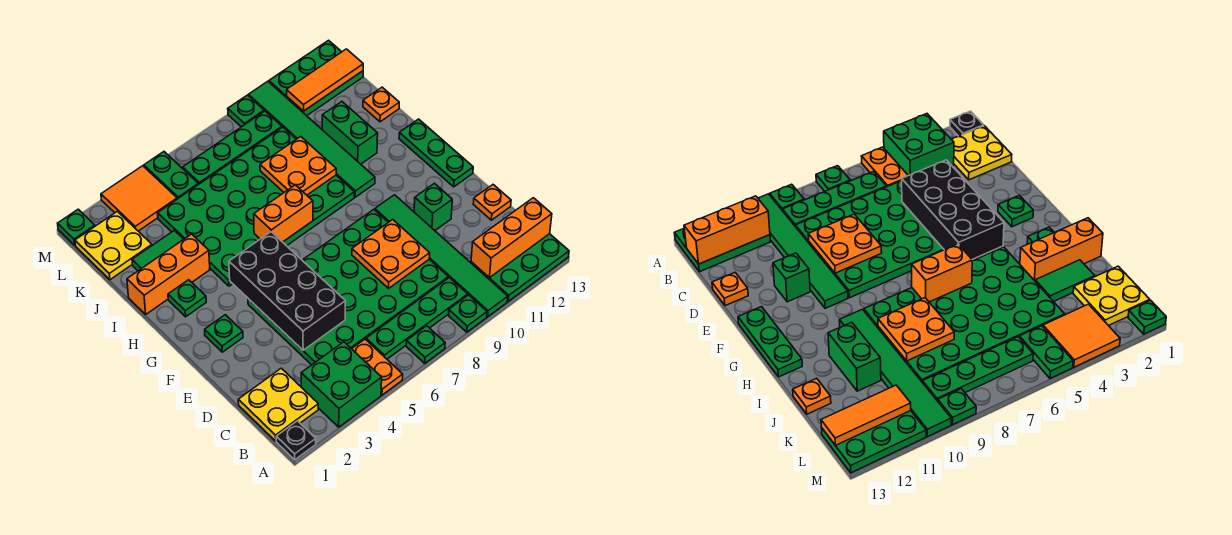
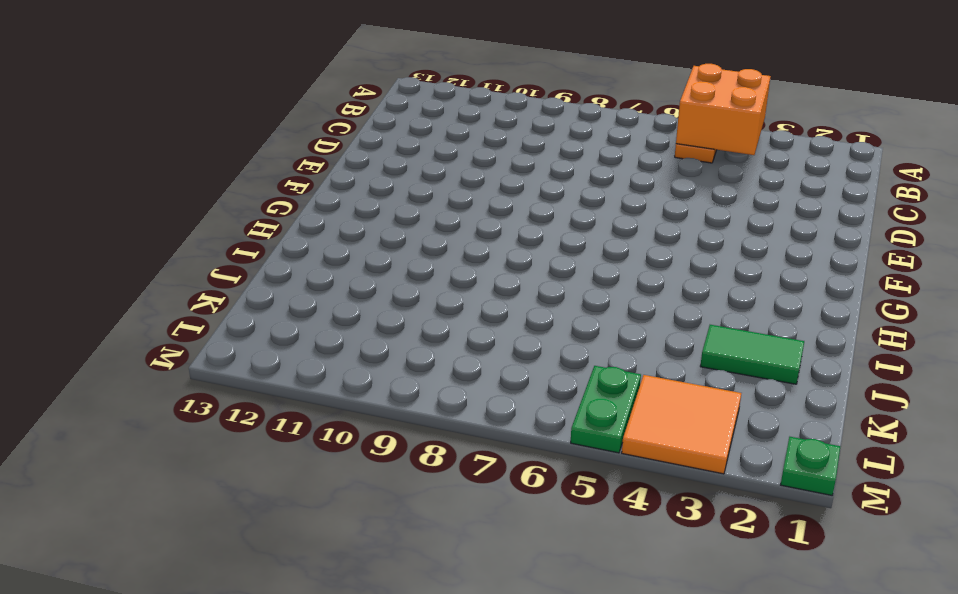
orange 2x2 brick [676,64,771,155] -> none
none -> black 1x1 plate [276,421,316,460]
none -> green 2x2 brick [301,342,382,427]
none -> green 1x1 plate [406,326,445,363]
none -> green 1x1 plate [448,295,487,332]

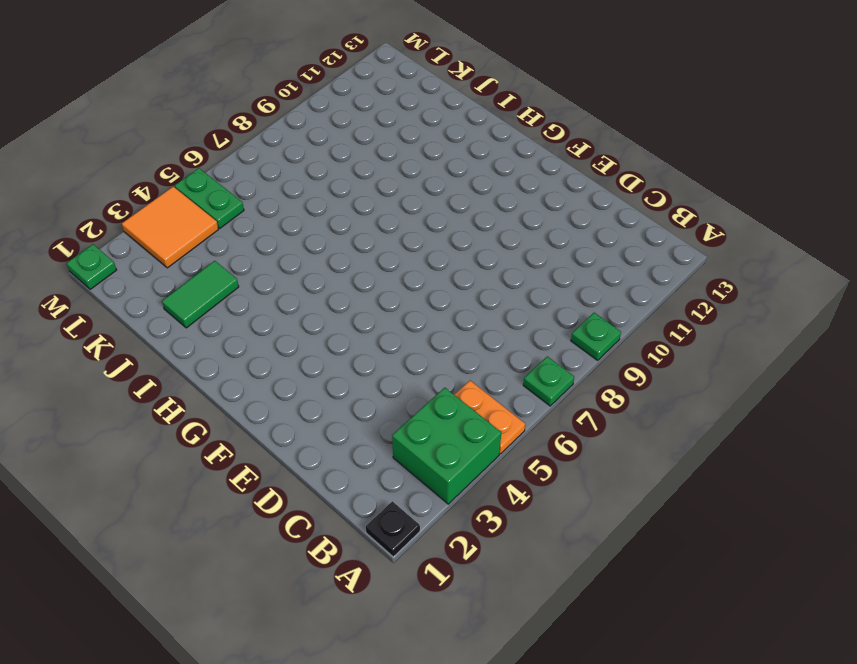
none -> green 1x6 tile [375,195,508,317]
none -> green 2x3 plate [471,234,569,301]
none -> yellow 2x2 plate [238,368,318,441]
none -> green 1x4 plate [366,278,468,359]

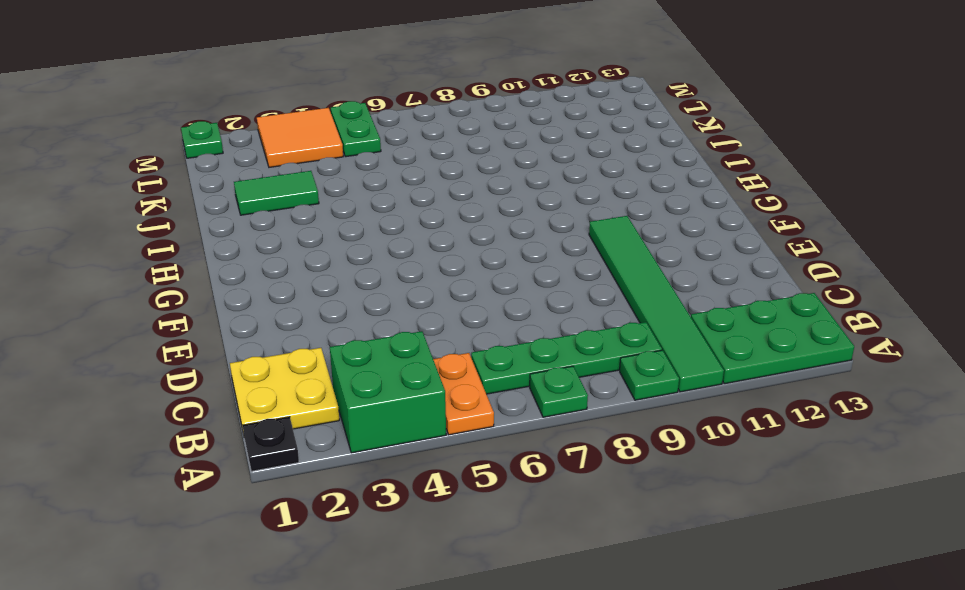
none -> green 4x6 plate [248,209,448,365]
none -> orange 1x1 plate [473,185,511,220]
none -> green 1x1 brick [414,183,452,230]
none -> green 1x1 plate [205,315,243,352]

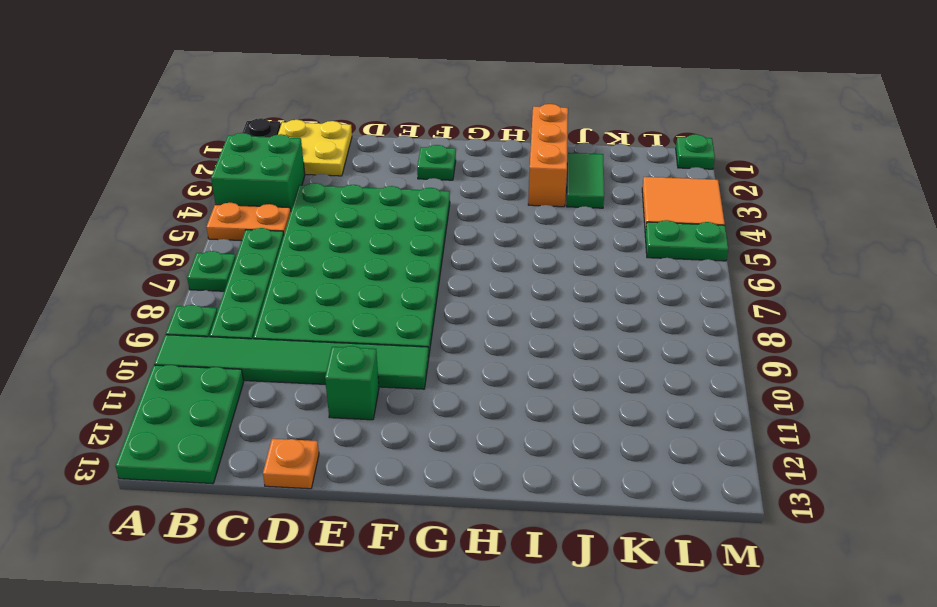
none -> green 1x3 plate [399,119,473,187]
none -> green 1x1 plate [168,280,206,317]
none -> green 4x6 plate [158,127,354,286]
none -> green 1x6 tile [248,81,375,197]

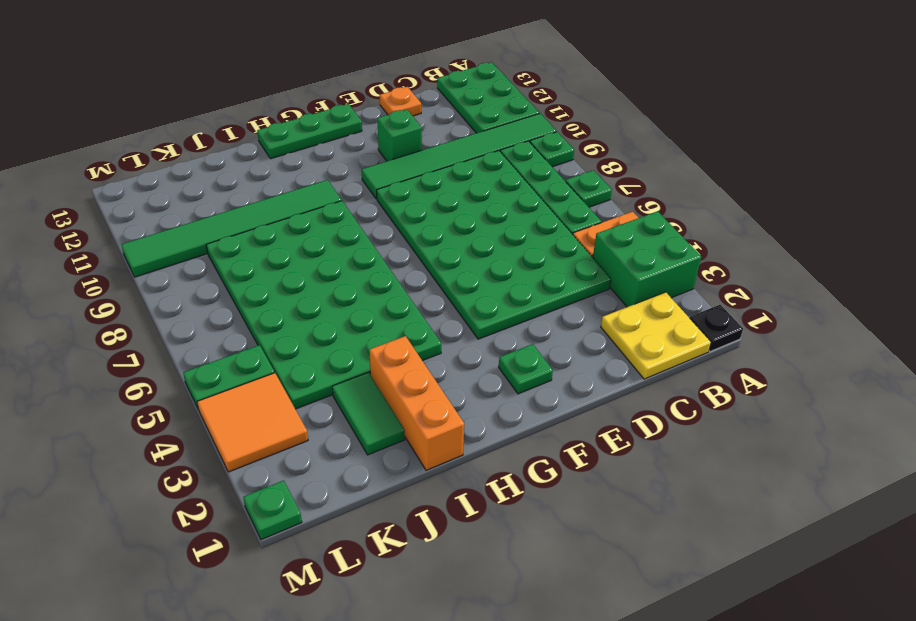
none -> green 1x1 plate [168,280,206,317]
none -> green 1x2 brick [322,102,378,164]
none -> orange 1x1 plate [363,87,399,122]
none -> yellow 2x2 plate [75,211,152,280]

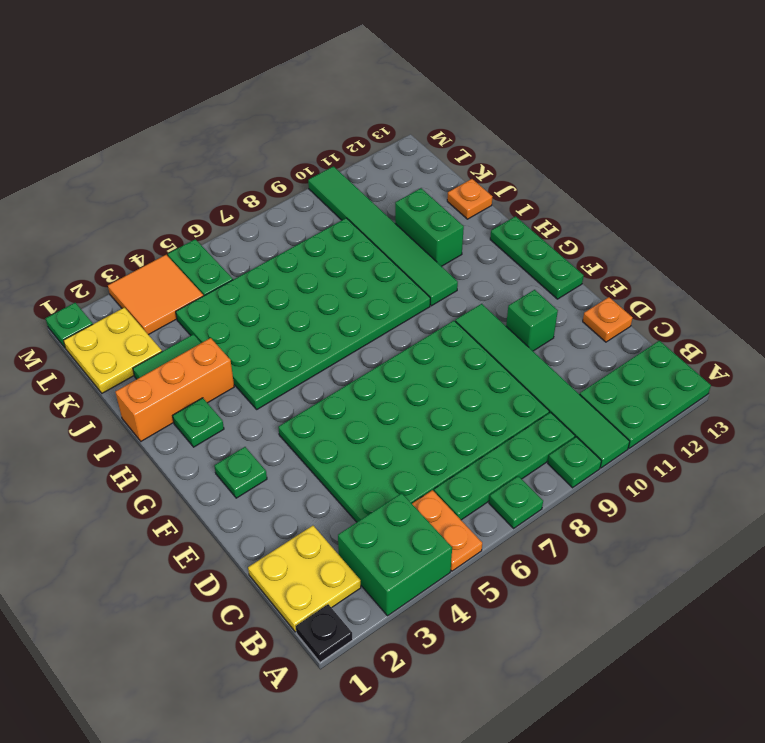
none -> green 1x4 plate [183,111,282,185]
none -> green 2x3 plate [269,40,363,116]
none -> green 1x1 plate [228,95,264,127]
none -> orange 1x3 brick [471,198,552,278]

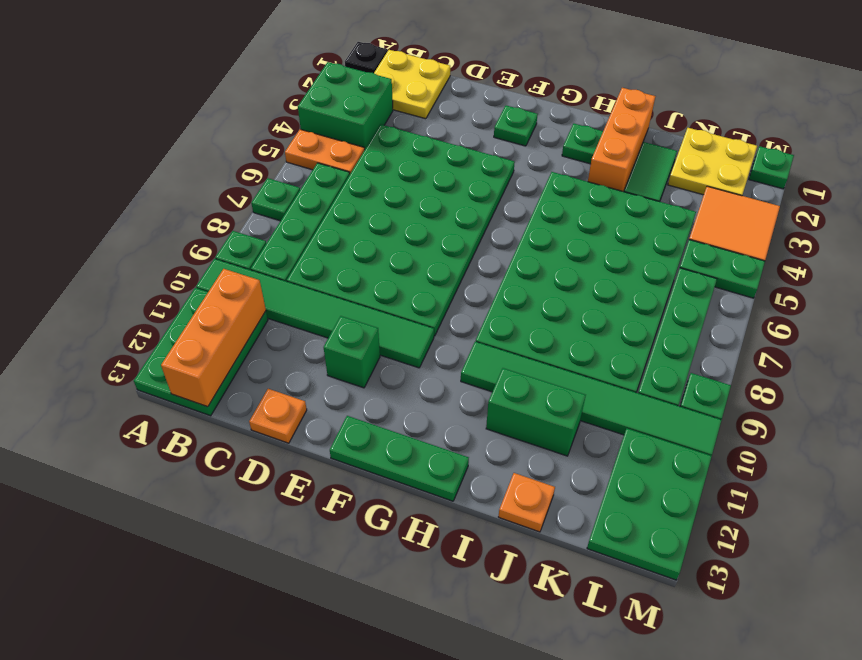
none -> black 2x4 brick [229,232,345,350]
none -> orange 2x2 plate [352,220,430,288]
none -> orange 1x2 brick [254,185,313,242]
none -> orange 2x2 plate [260,137,336,195]

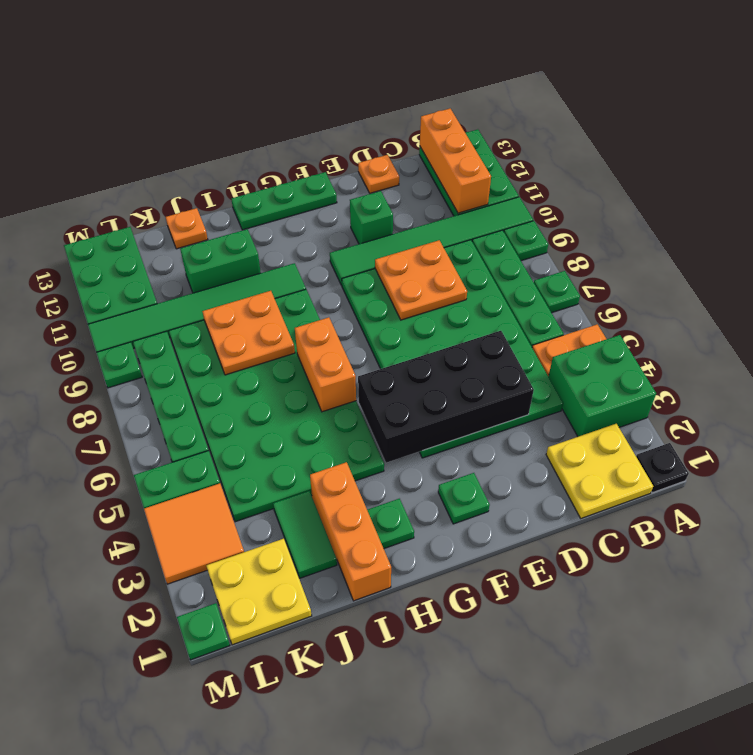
none -> orange 1x3 tile [287,49,363,111]

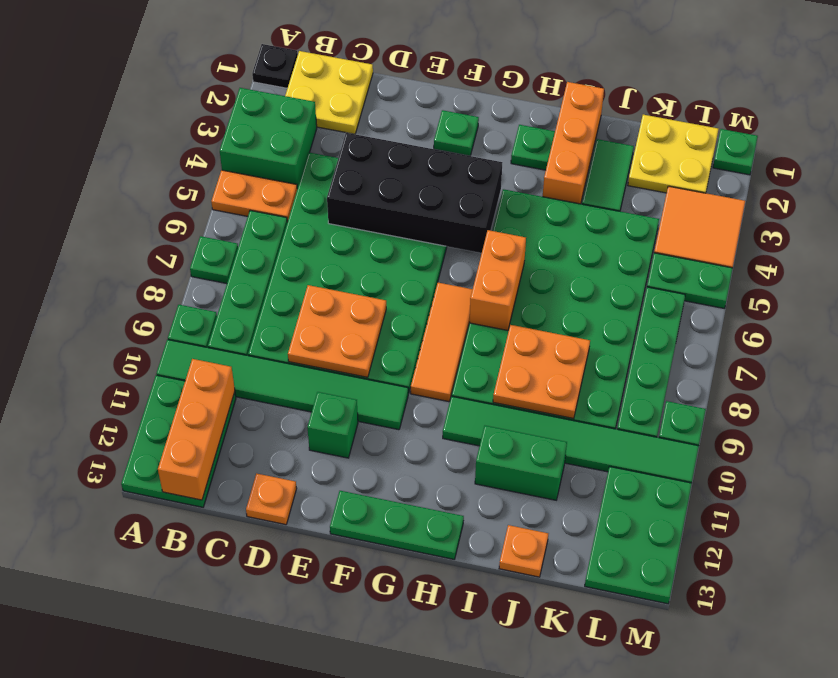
orange 1x3 tile [411,283,473,402] -> orange 1x3 tile moved to [287,49,363,111]

